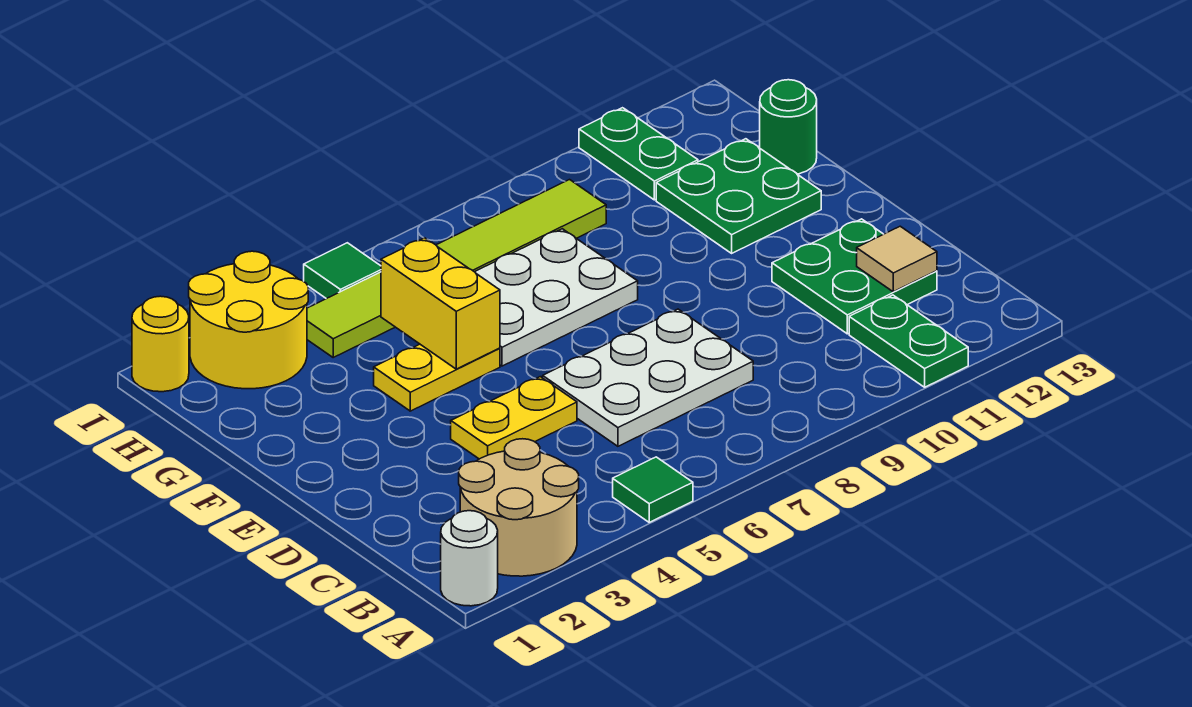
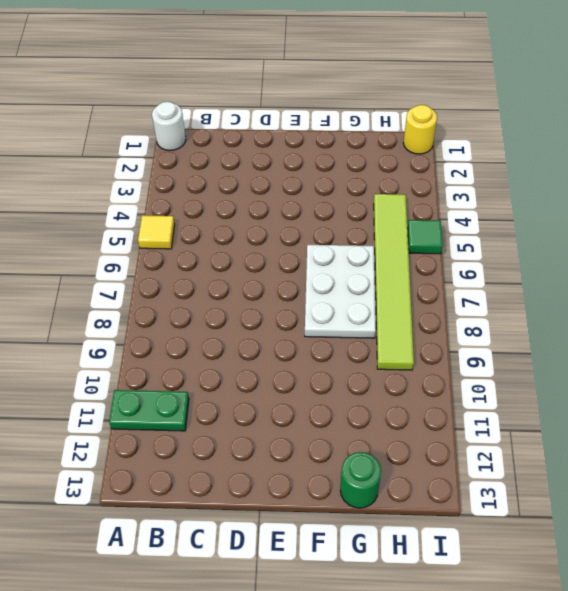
yellow 1x1 tile [138,215,175,249] -> green 1x1 tile [613,457,693,522]
none -> tan 2x2 round brick [459,439,579,576]
none -> white 2x3 plate [543,309,753,446]
none -> green 2x2 plate [772,219,937,334]

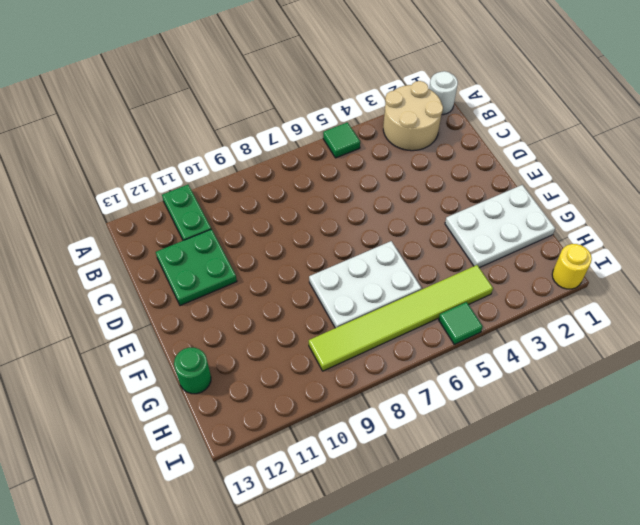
white 2x3 plate [445,185,555,268] -> white 2x3 plate moved to [543,309,753,446]
none -> yellow 1x2 plate [451,377,577,459]
none -> yellow 1x2 plate [374,344,500,411]
none -> green 2x2 plate [656,139,821,253]

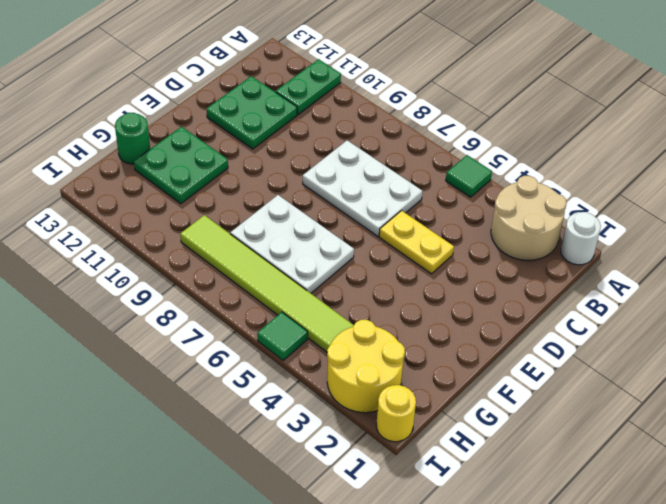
none -> yellow 1x2 plate [374,344,500,411]
none -> green 1x2 plate [579,108,698,200]
none -> tan 1x1 tile [857,226,937,292]

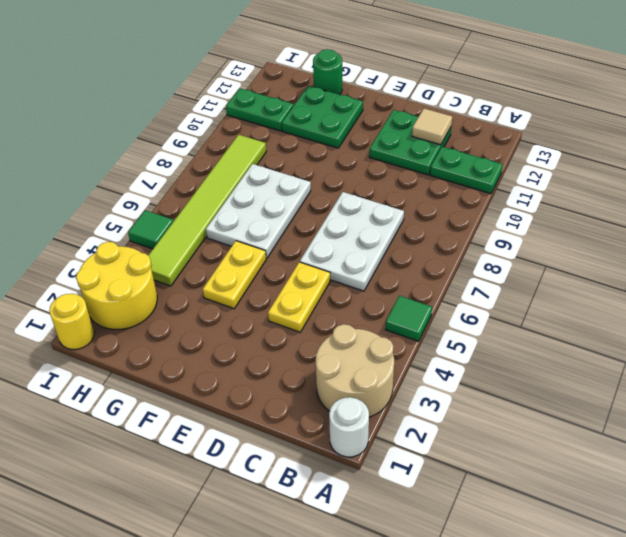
none -> yellow 1x2 brick [381,238,500,369]

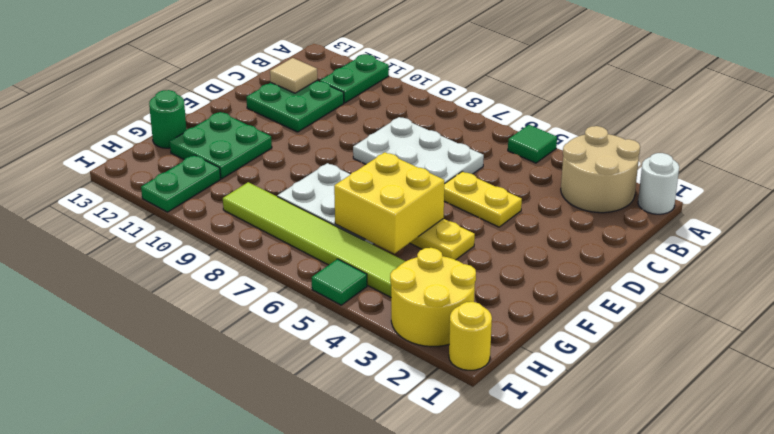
yellow 2x2 brick [334,152,444,254] -> yellow 1x2 brick [381,238,500,369]

